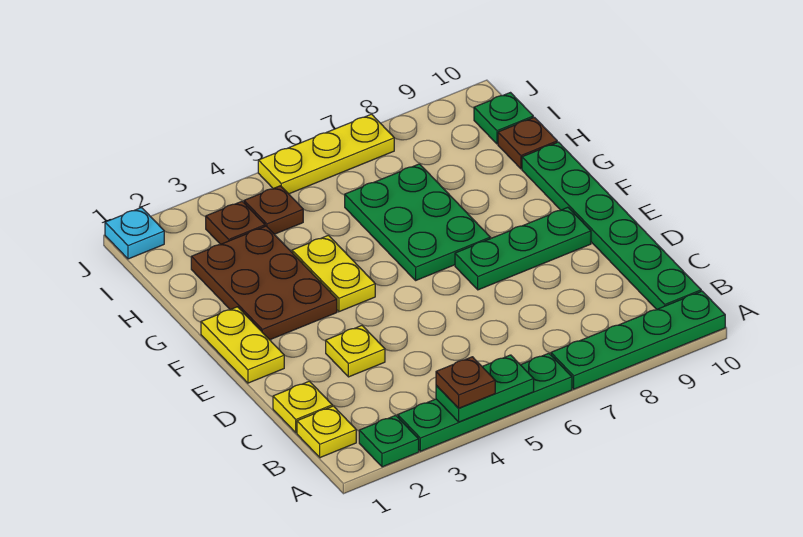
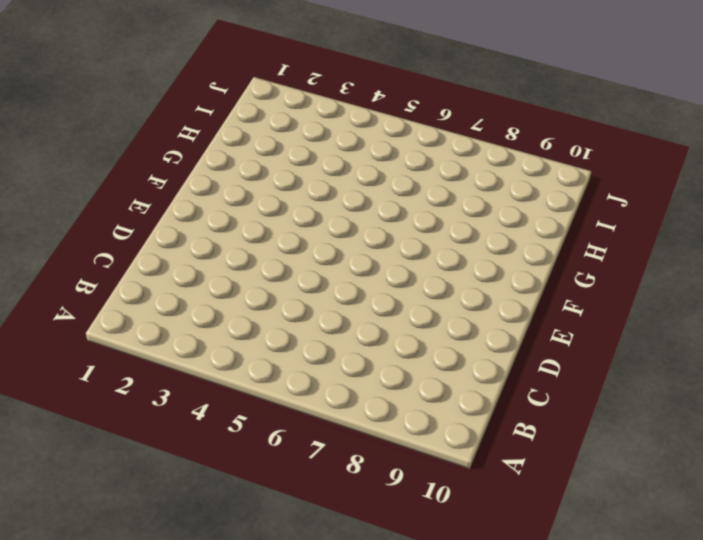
none -> green 1x1 plate [359,415,419,467]
none -> green 1x4 plate [398,353,572,451]
none -> green 1x4 plate [551,291,725,389]

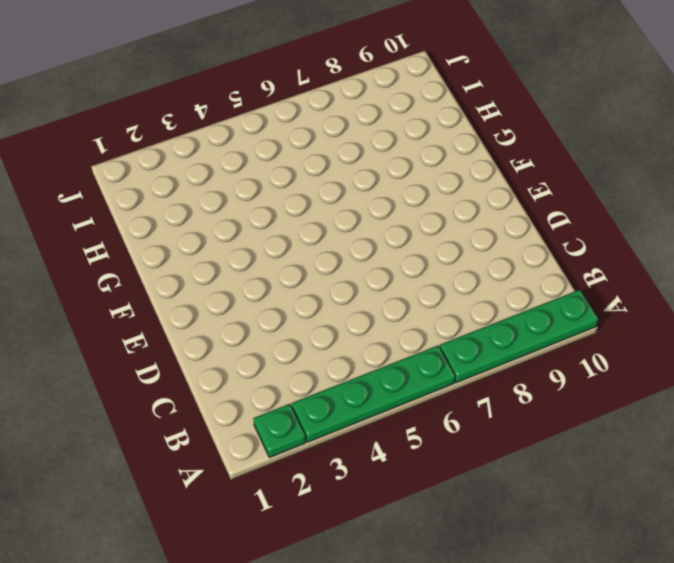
none -> yellow 1x1 plate [297,406,356,458]
none -> green 1x6 plate [522,142,701,309]
none -> yellow 1x1 plate [273,381,332,433]

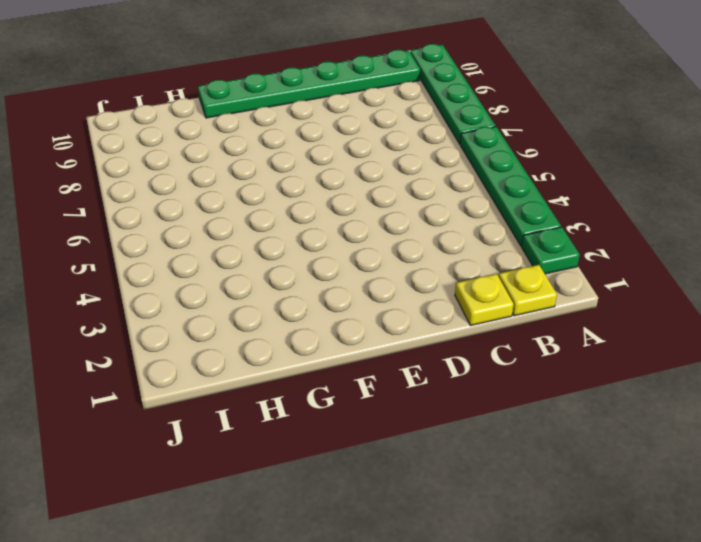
none -> yellow 1x1 plate [326,326,385,377]
none -> yellow 1x2 plate [201,307,284,383]
none -> green 1x3 plate [455,207,591,290]

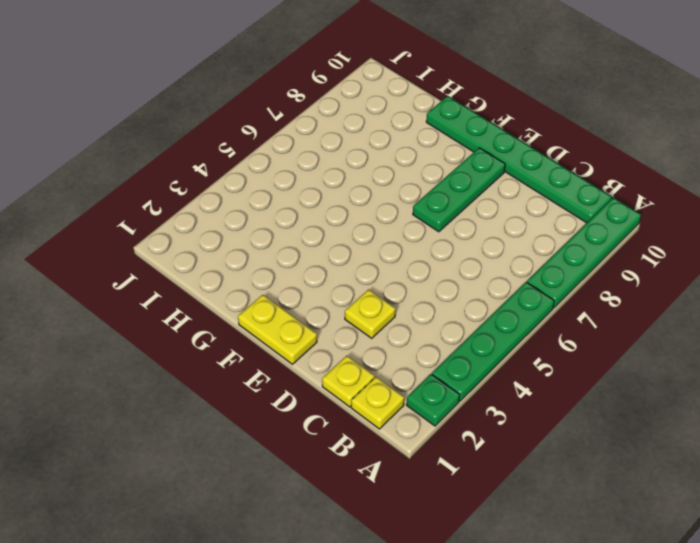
none -> brown 2x3 plate [191,226,337,340]
none -> yellow 1x2 plate [292,235,375,312]
none -> green 2x3 plate [345,164,490,280]

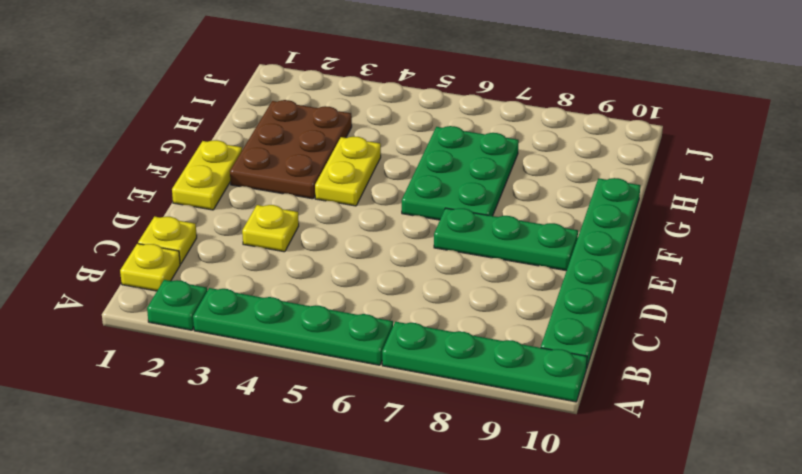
none -> brown 1x1 plate [498,117,557,169]
none -> brown 1x1 plate [206,201,265,244]
none -> brown 1x1 plate [244,186,303,234]

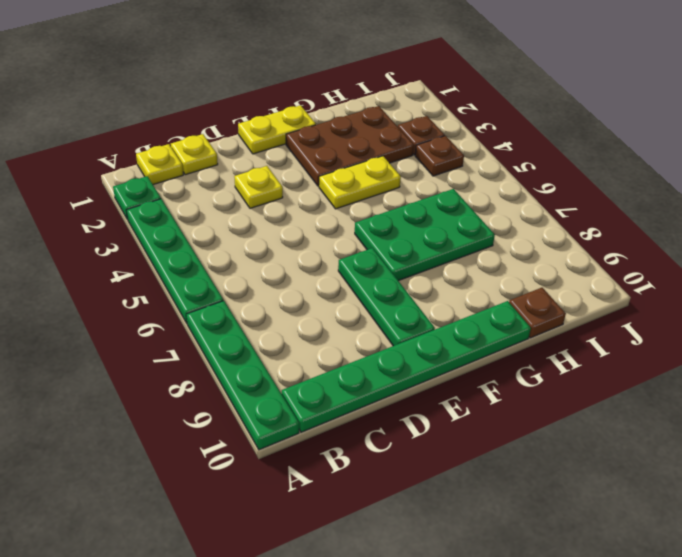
none -> green 1x1 plate [474,93,533,144]
none -> cyan 1x1 plate [105,208,164,259]
none -> yellow 1x3 plate [258,114,394,194]

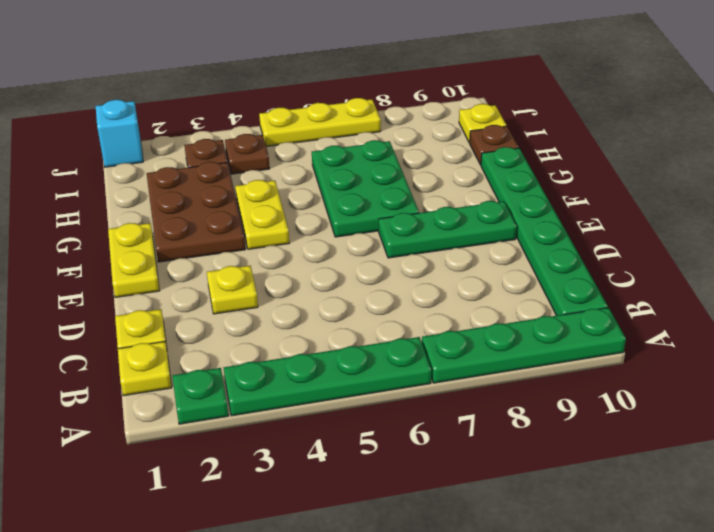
yellow 1x1 plate [459,104,507,143] -> green 1x1 plate [474,93,533,144]
cyan 1x1 brick [96,100,143,167] -> cyan 1x1 plate [105,208,164,259]
none -> green 1x2 plate [436,355,534,422]
none -> brown 1x1 plate [436,357,495,408]

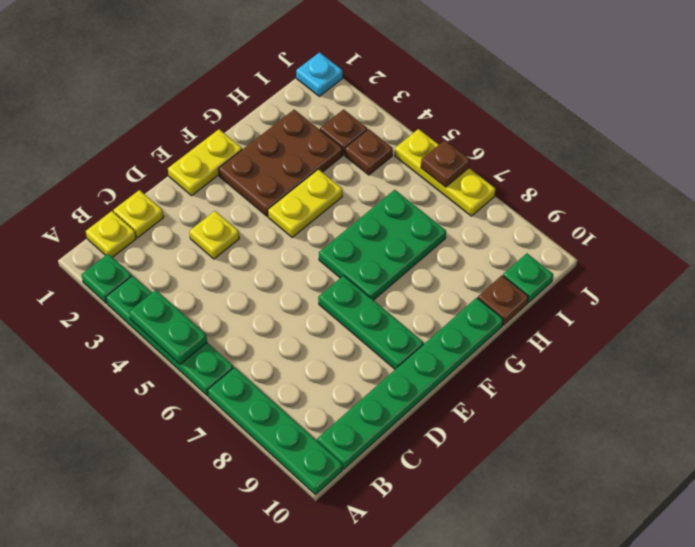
brown 1x1 plate [421,140,470,187] -> brown 1x1 plate moved to [436,357,495,408]

